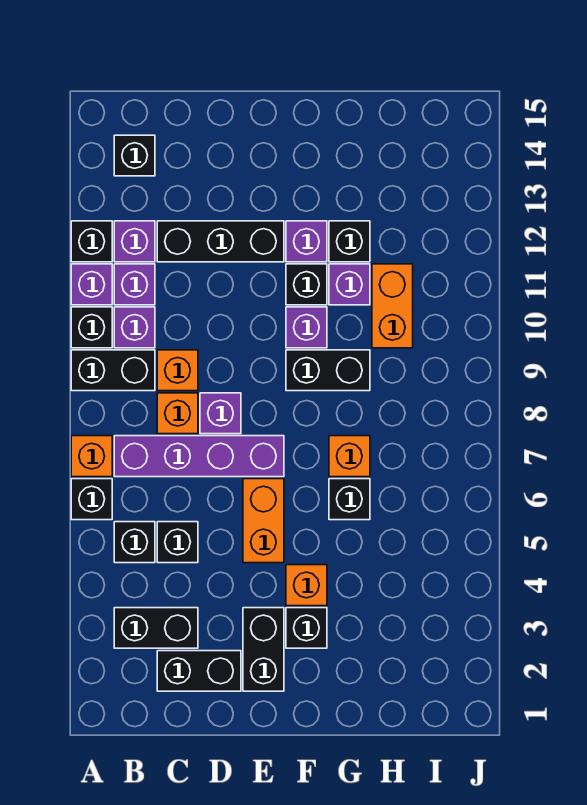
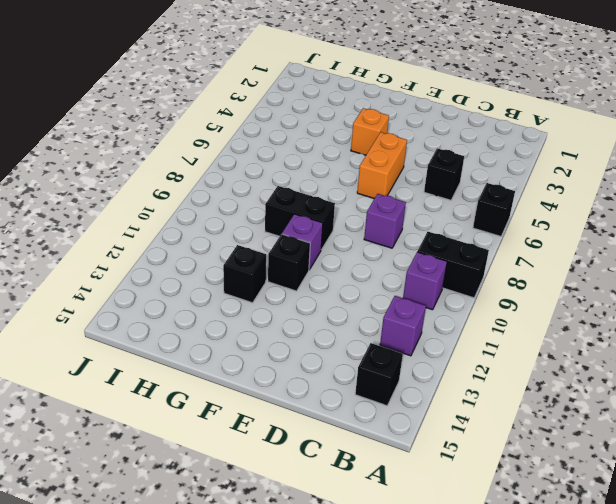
none -> orange 1x1 brick [71,436,112,477]
none -> black 1x1 brick [71,307,112,348]
none -> purple 1x1 brick [71,264,112,305]
none -> black 1x1 brick [71,221,112,262]

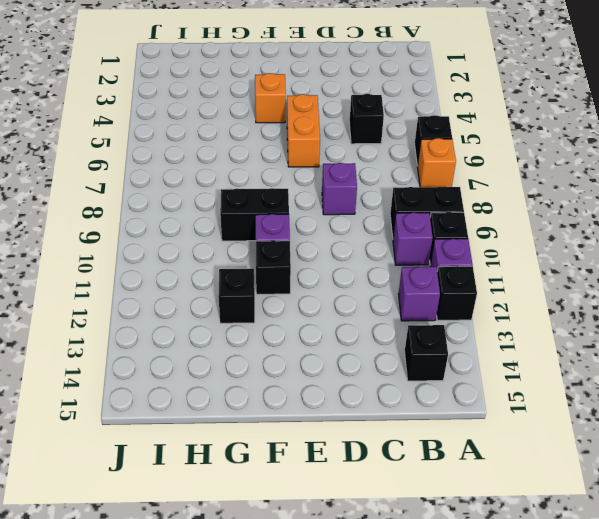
none -> black 1x2 brick [114,608,198,648]
none -> black 1x1 brick [114,522,155,563]
none -> purple 1x4 brick [114,436,284,477]
none -> purple 1x1 brick [114,264,155,305]

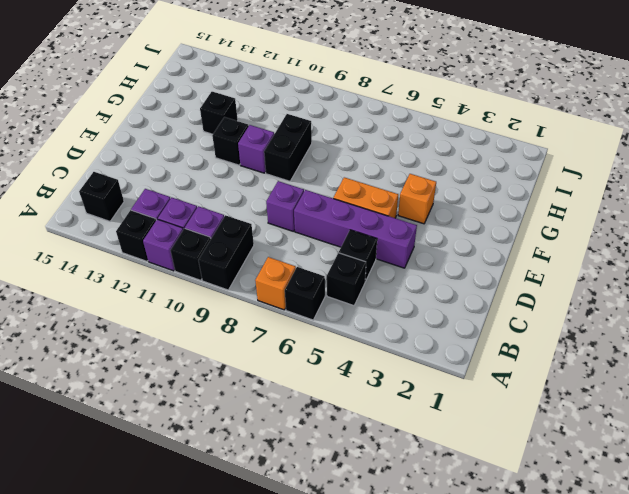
purple 1x4 brick [294,190,417,268] -> purple 1x4 brick turned to [114,436,284,477]
none -> black 1x2 brick [114,608,198,648]
none -> black 1x2 brick [157,651,241,691]
none -> orange 1x1 brick [157,393,198,434]
none -> orange 1x1 brick [157,350,198,391]

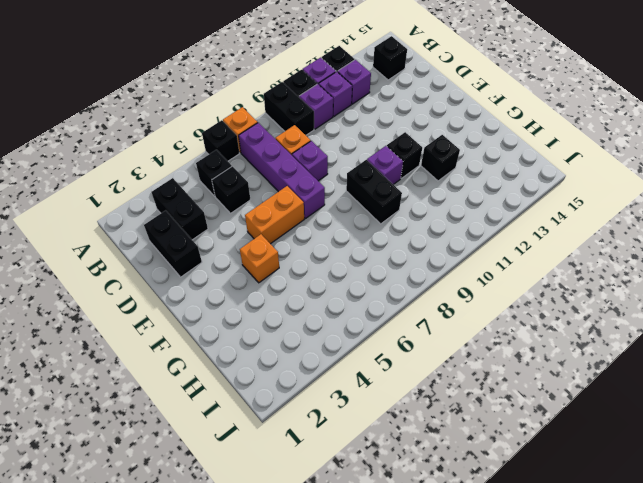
none -> orange 1x1 brick [157,350,198,391]
none -> black 1x3 brick [157,221,284,262]
none -> black 1x2 brick [243,608,284,691]
none -> black 1x1 brick [286,608,327,648]

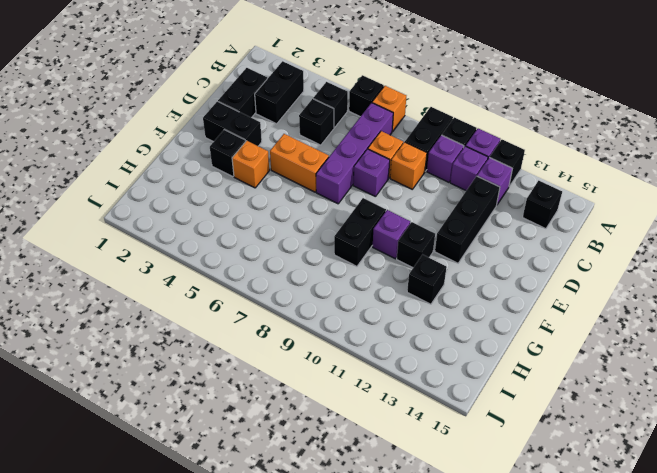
none -> purple 1x1 brick [286,221,327,262]
none -> black 1x1 brick [329,479,370,520]
none -> orange 1x1 brick [329,436,370,477]
none -> purple 1x1 brick [329,264,370,305]

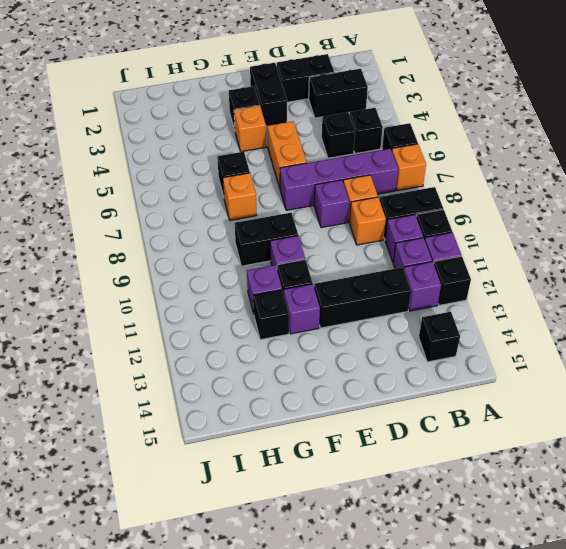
none -> orange 1x2 brick [372,264,413,348]

